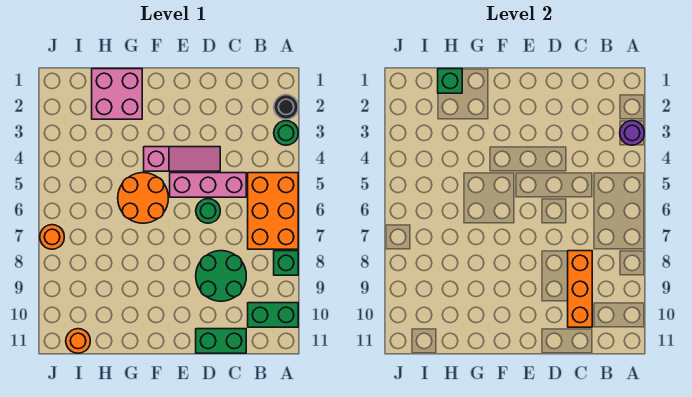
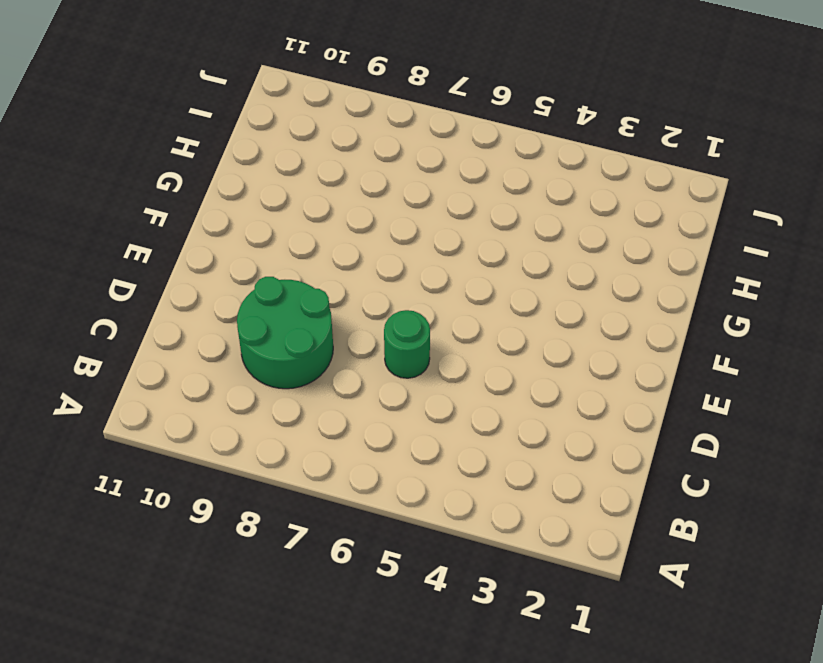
none -> black 1x1 round brick [274,95,298,119]
none -> green 1x1 round brick [274,121,298,145]
none -> orange 2x3 brick [248,173,298,249]

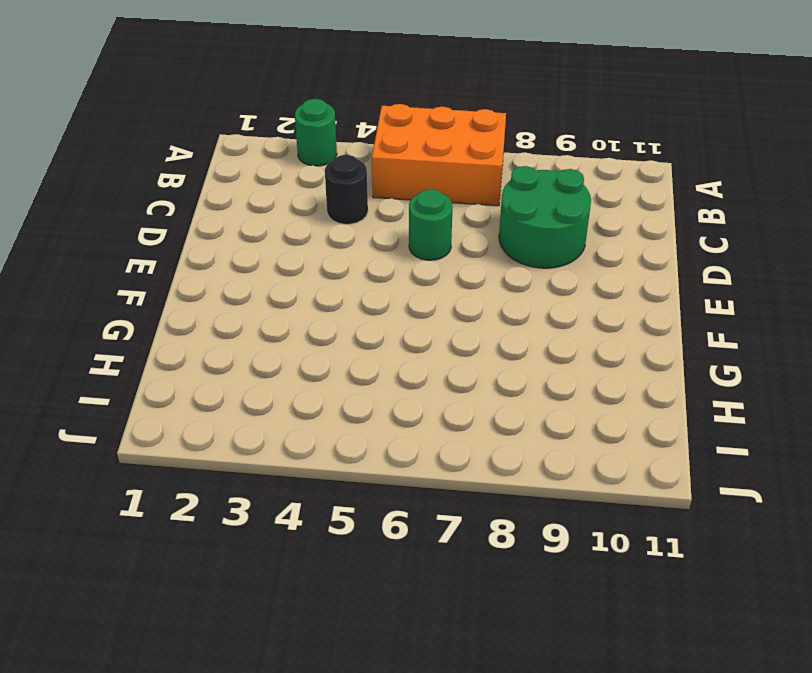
black 1x1 round brick [325,155,368,224] -> black 1x1 round brick moved to [274,95,298,119]
none -> green 1x1 brick [274,251,298,275]
none -> green 1x2 brick [248,303,298,327]
none -> pink 1x3 brick [170,173,246,197]

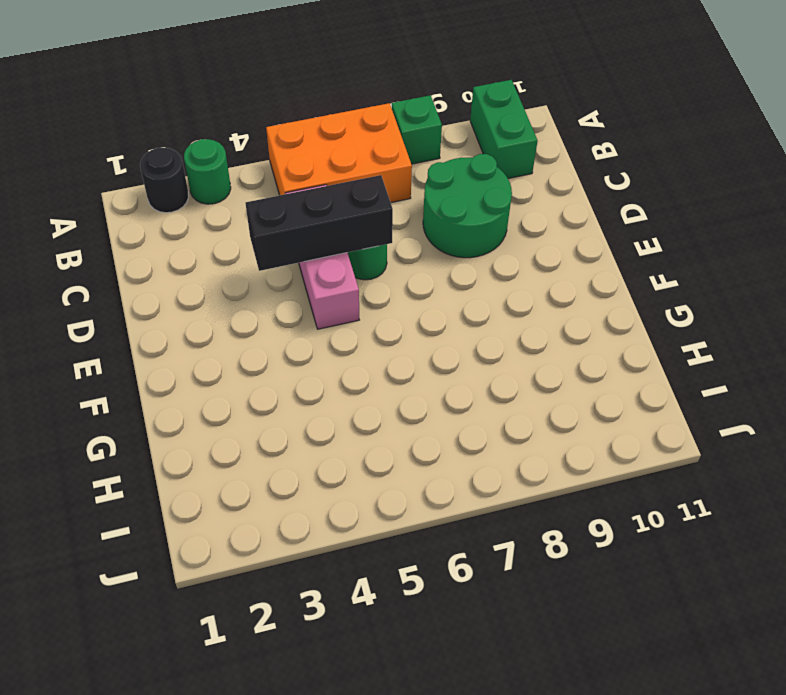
black 1x3 brick [246,175,393,271] -> none
none -> green 1x2 brick [196,329,246,353]
none -> pink 1x3 slope [144,147,220,171]
none -> orange 2x2 round brick [118,173,168,223]

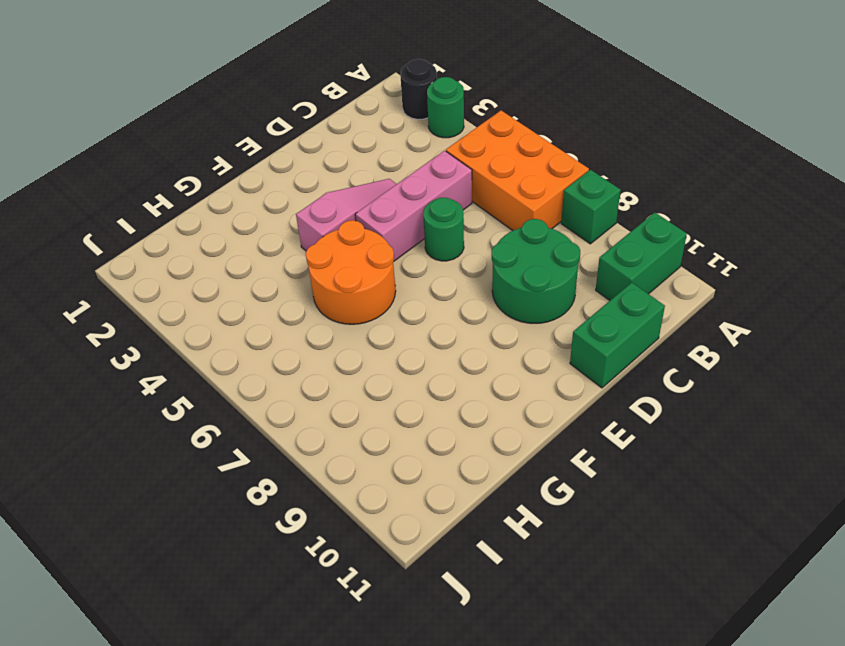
none -> pink 2x2 brick [92,69,142,119]
none -> orange 1x1 round brick [66,329,90,353]
none -> orange 1x1 round brick [40,225,64,249]

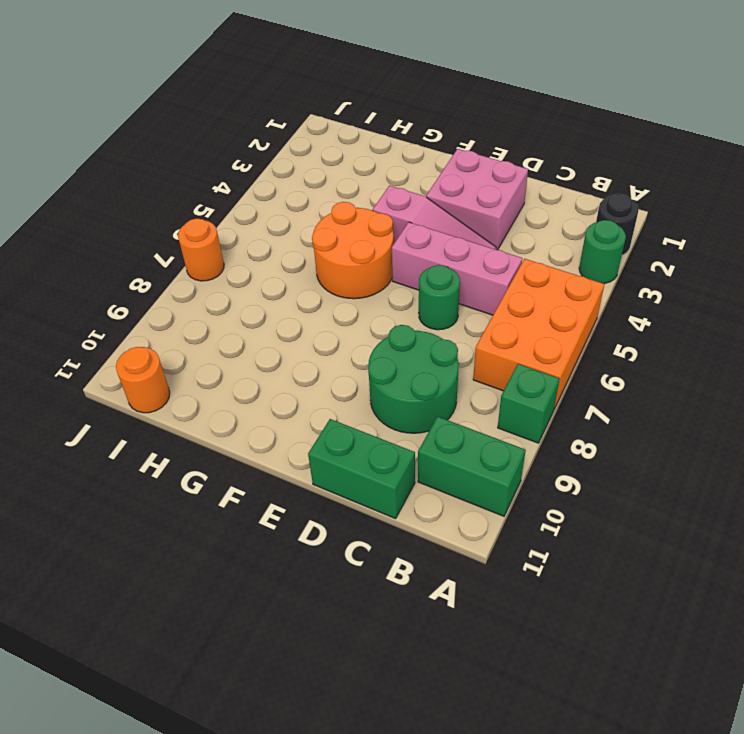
pink 2x2 brick [426,149,528,250] -> pink 2x2 brick moved to [92,69,142,119]
none -> purple 1x1 round brick [620,121,644,145]
none -> orange 1x3 brick [568,251,592,327]
none -> green 1x1 brick [438,69,462,93]

